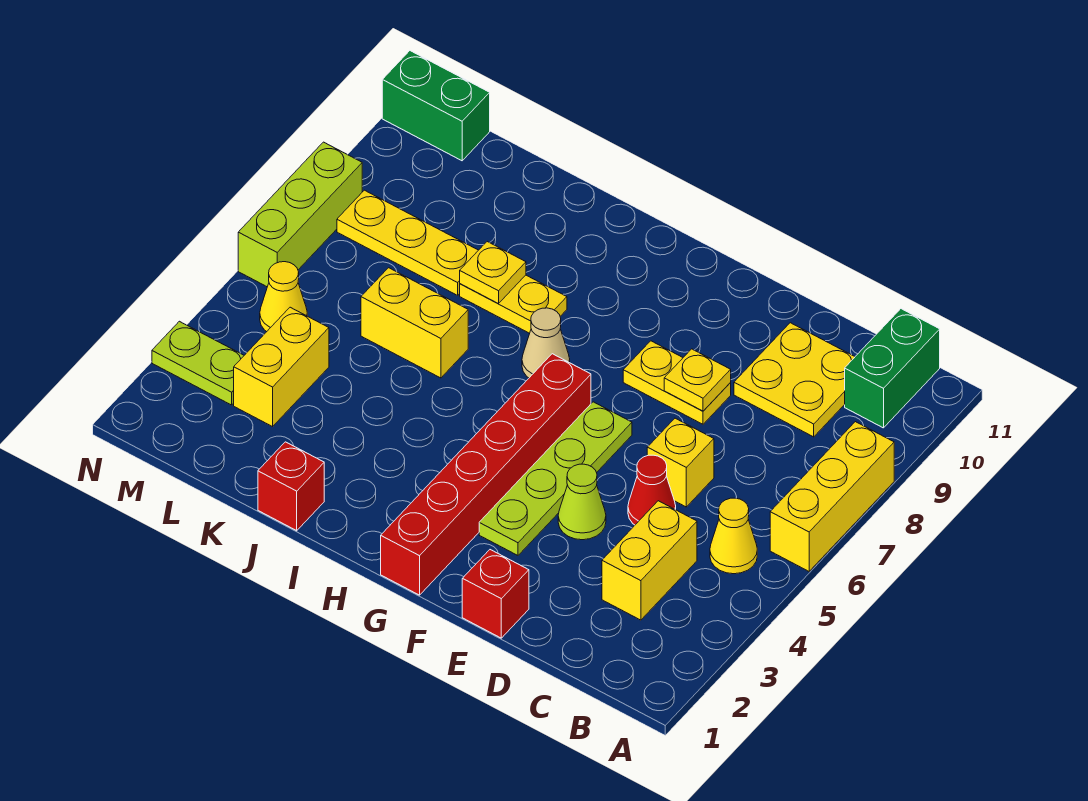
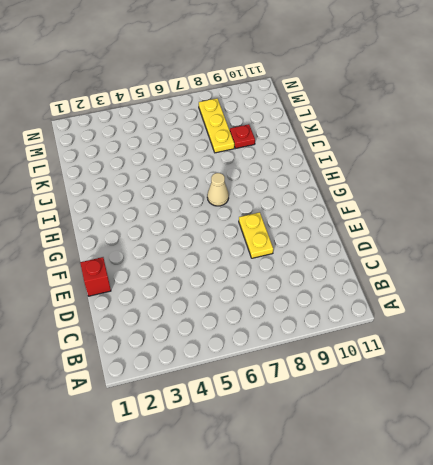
red 1x1 plate [230,124,255,149] -> none
none -> yellow 1x3 brick [770,422,894,571]
none -> yellow 1x1 cone [710,498,757,574]
none -> green 1x2 brick [845,309,940,428]

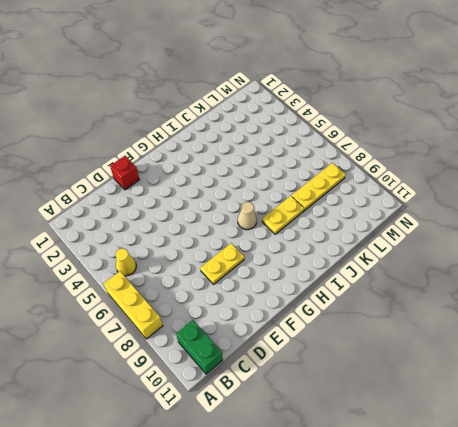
none -> yellow 1x2 brick [602,501,697,620]
none -> yellow 2x2 plate [734,323,855,437]
none -> red 1x1 cone [628,455,676,525]

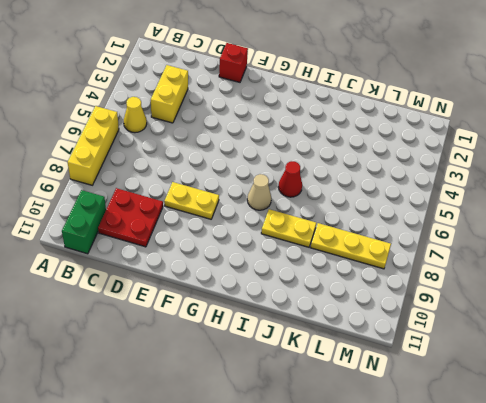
red 2x2 plate [98,188,163,247] -> yellow 2x2 plate [734,323,855,437]
red 1x1 cone [278,161,302,197] -> red 1x1 cone moved to [628,455,676,525]
none -> yellow 1x1 brick [647,418,714,507]
none -> lime 1x1 cone [558,464,606,540]
none -> lime 1x4 plate [479,402,632,555]

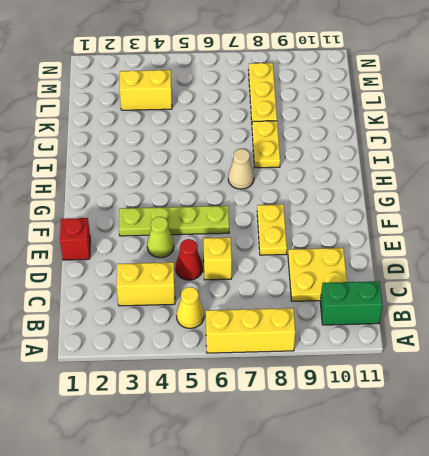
none -> red 1x6 brick [381,354,591,595]
none -> red 1x1 brick [258,442,324,531]
none -> yellow 1x2 brick [361,268,468,378]

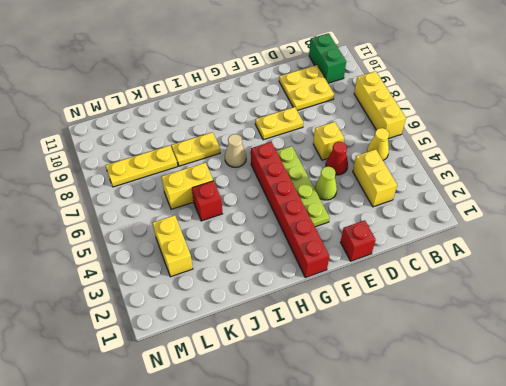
red 1x1 brick [192,181,222,221] -> red 1x1 brick moved to [258,442,324,531]
none -> lime 1x2 plate [152,321,244,405]
none -> yellow 1x1 cone [260,262,307,332]
none -> green 1x2 brick [382,51,490,161]

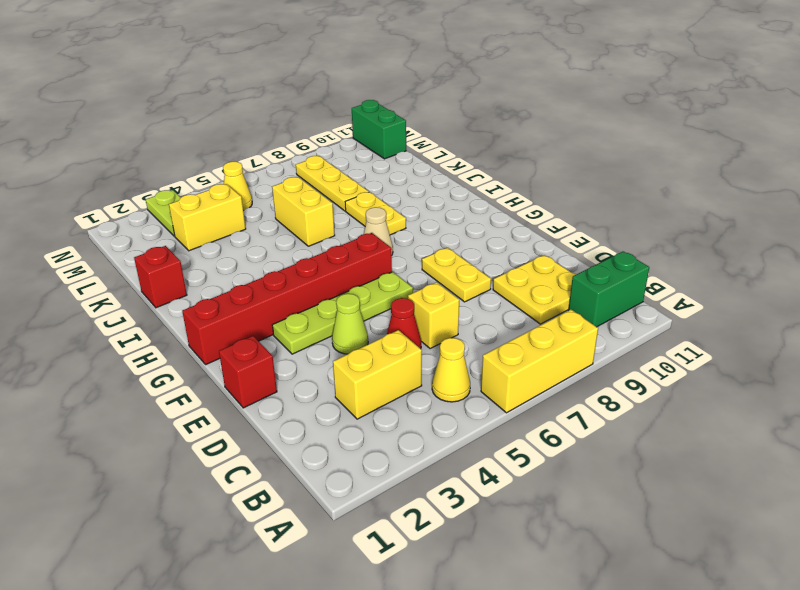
none -> lime 1x3 brick [238,142,362,287]
none -> yellow 1x1 plate [664,349,731,411]
none -> yellow 1x1 plate [460,242,526,304]

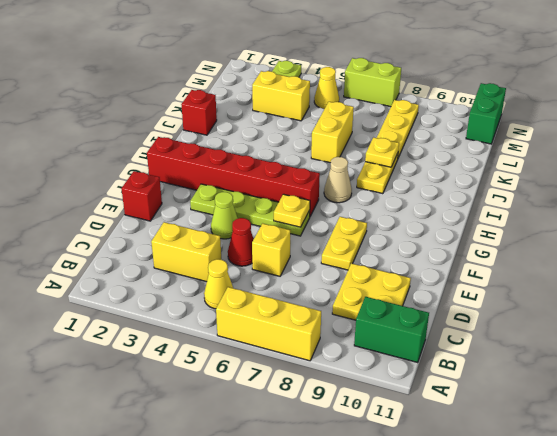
yellow 1x1 plate [274,194,310,227] -> yellow 1x1 plate moved to [664,349,731,411]
lime 1x2 brick [344,58,401,107] -> lime 1x3 brick [238,142,362,287]

